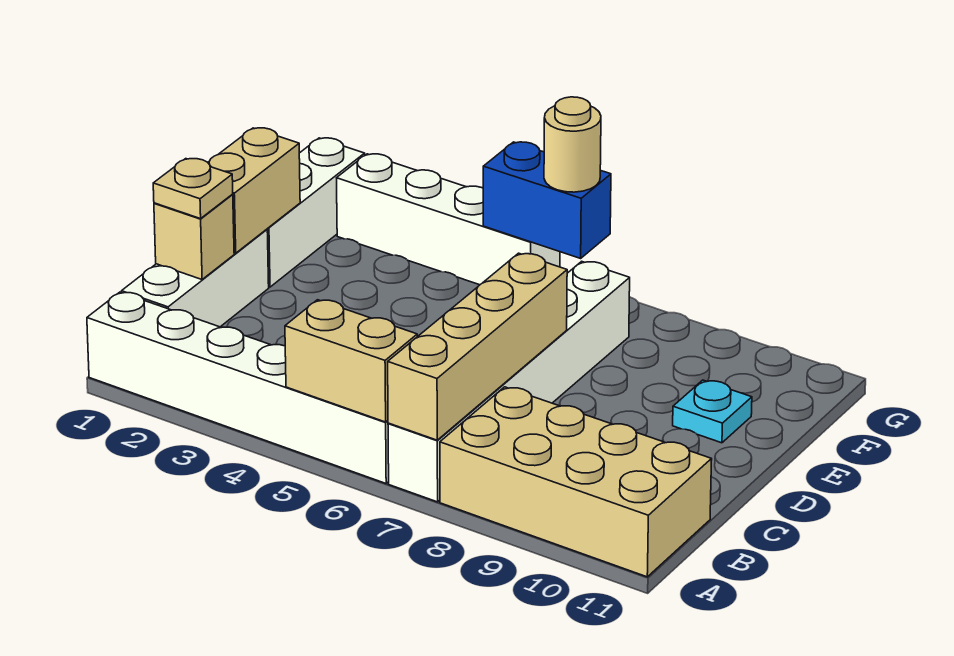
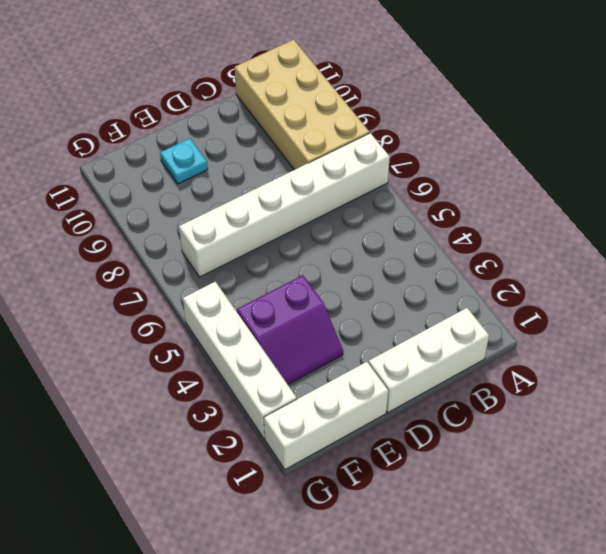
purple 2x2 slope [237,275,343,384] -> none
none -> white 1x6 brick [87,292,389,483]
none -> tan 1x2 brick [285,300,417,422]
none -> tan 1x4 brick [388,253,567,440]

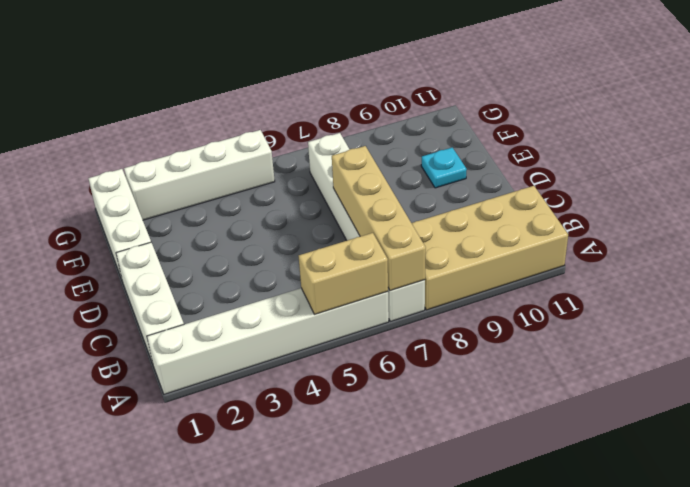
none -> tan 1x1 brick [154,194,234,279]
none -> tan 1x2 brick [208,128,300,253]
none -> blue 1x2 brick [483,142,611,258]

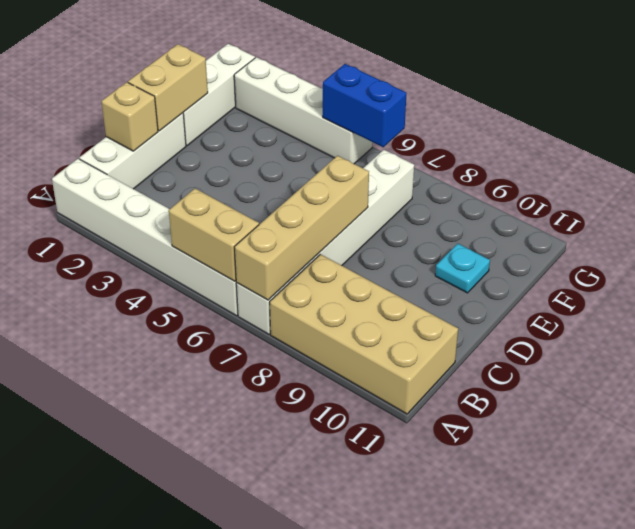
none -> tan 1x1 plate [153,159,233,219]
none -> tan 1x1 round brick [544,97,601,192]

